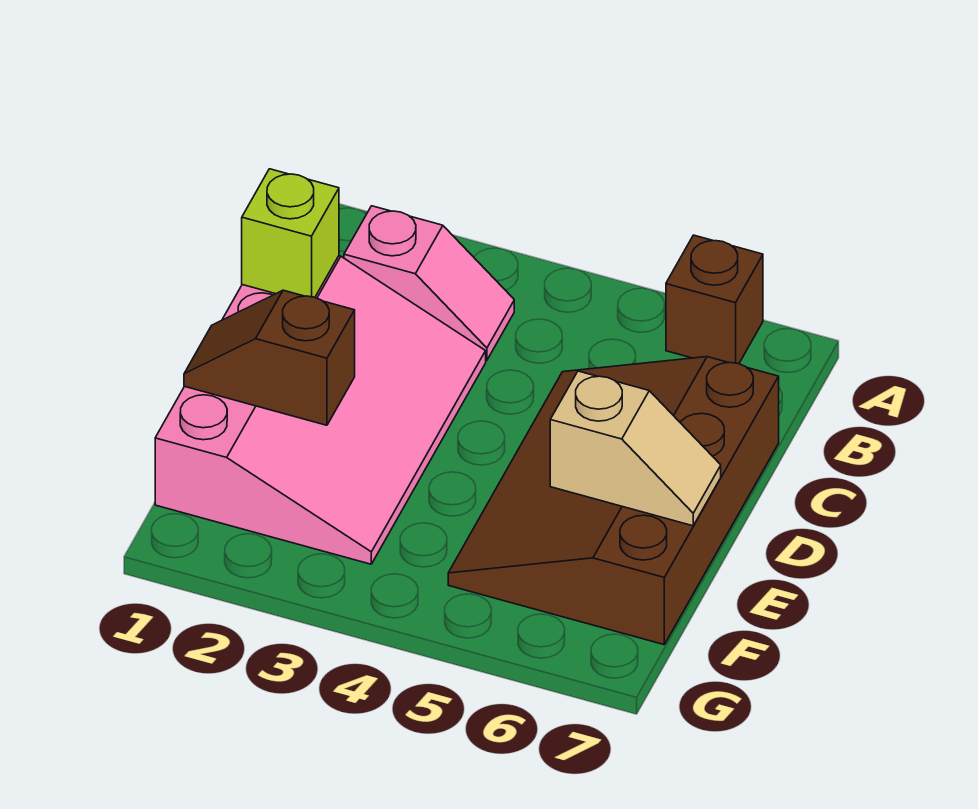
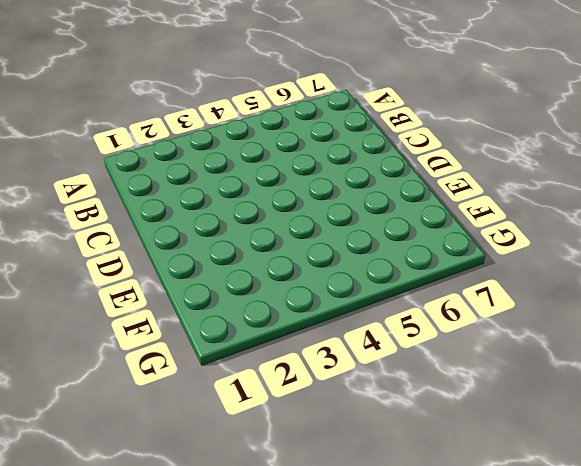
none -> brown 1x1 brick [666,235,763,364]
none -> pink 1x2 slope [344,206,514,361]

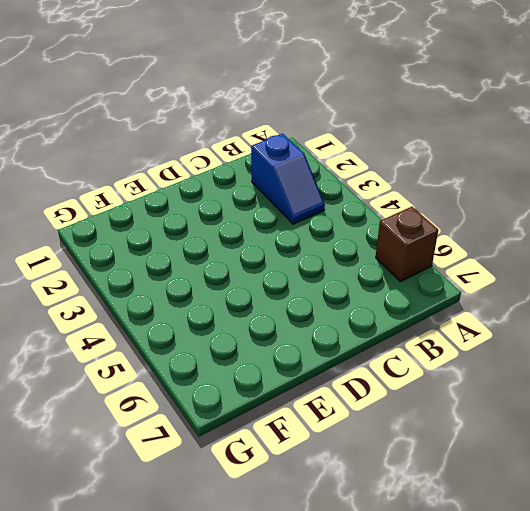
blue 1x2 slope [251,134,325,224] -> pink 1x2 slope [344,206,514,361]
none -> pink 3x4 slope [155,256,486,564]
none -> brown 3x4 slope [448,357,779,645]

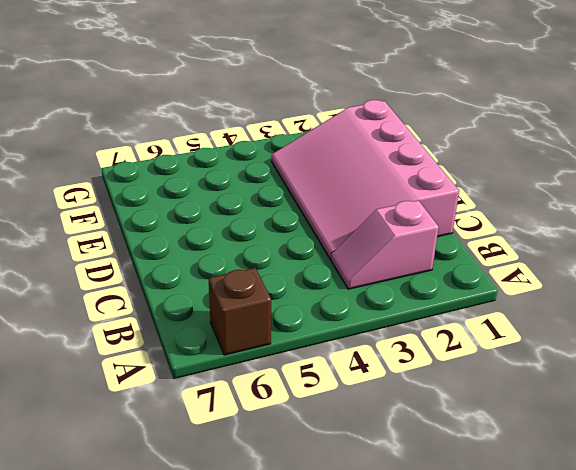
none -> brown 3x4 slope [448,357,779,645]
none -> lime 1x1 brick [242,169,339,297]

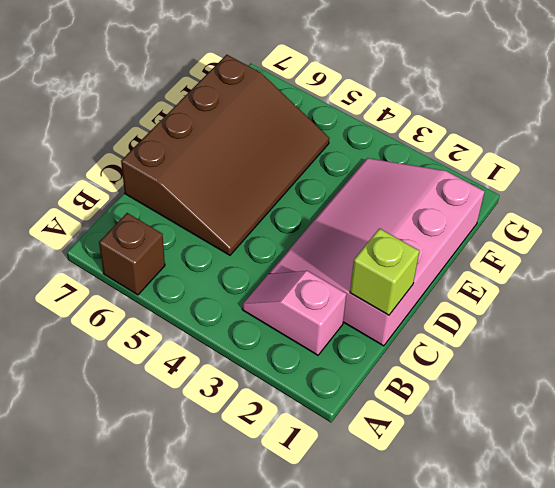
none -> brown 1x2 slope [184,290,355,425]
none -> tan 1x2 slope [550,371,721,526]

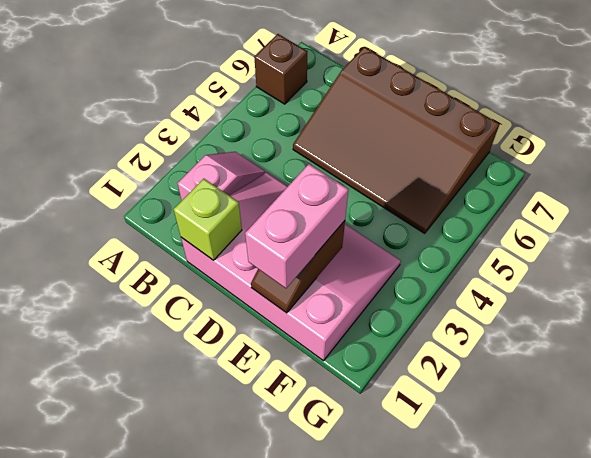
pink 1x2 brick [245,164,349,288] -> none
none -> tan 1x2 slope [550,371,721,526]

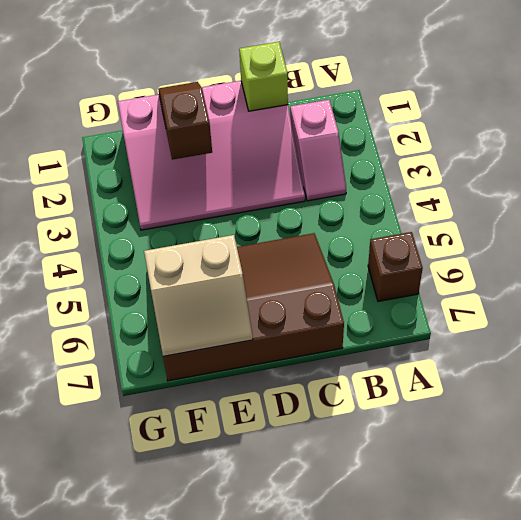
tan 2x2 slope [144,235,253,356] -> tan 1x2 slope [550,371,721,526]

